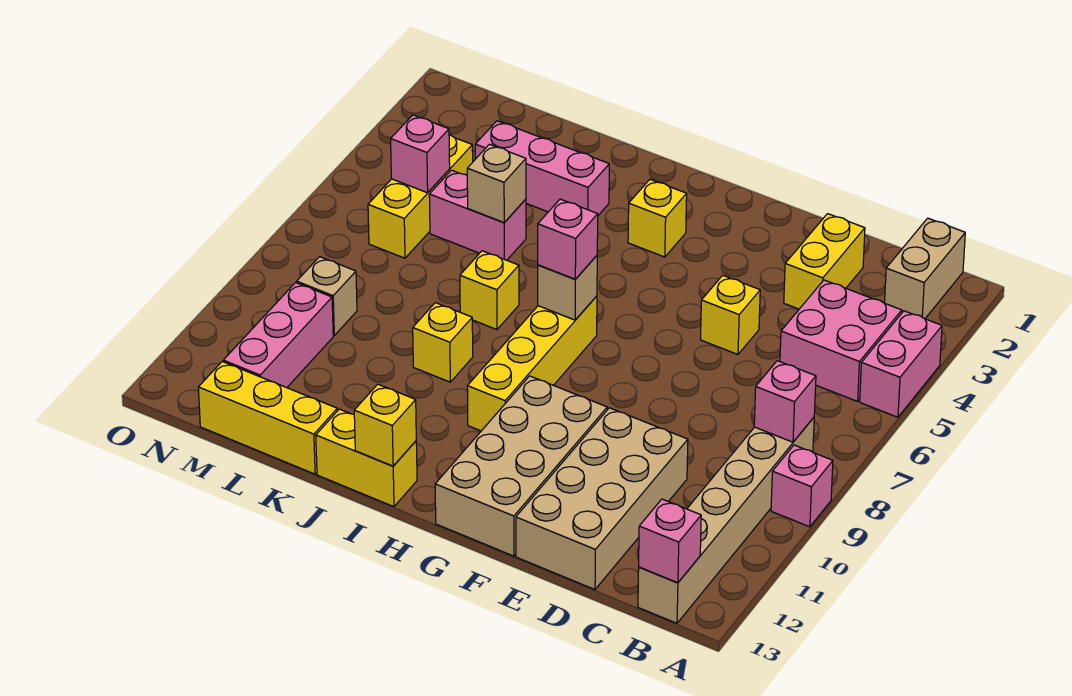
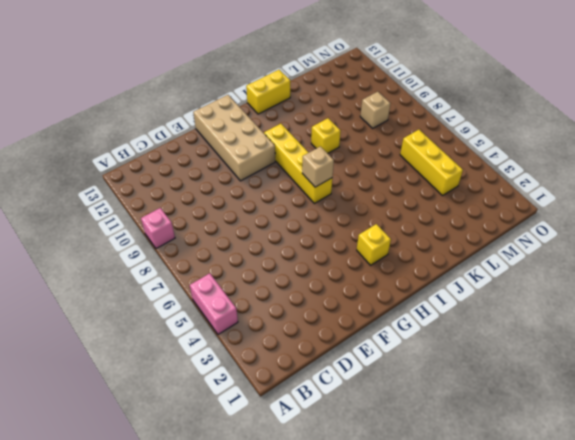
none -> tan 1x2 brick [885,218,965,319]
none -> pink 2x2 brick [780,280,902,401]
none -> tan 1x6 brick [638,418,814,623]

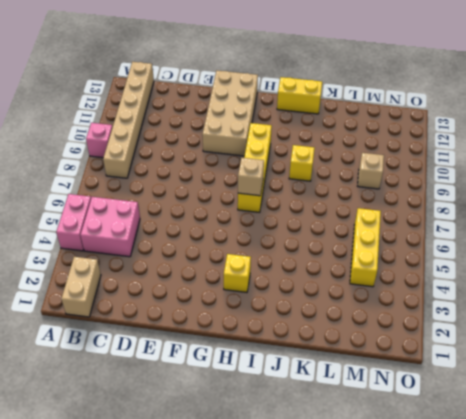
none -> yellow 1x2 brick [784,214,865,309]
none -> tan 2x4 brick [516,408,688,590]
none -> yellow 1x1 brick [700,275,760,354]

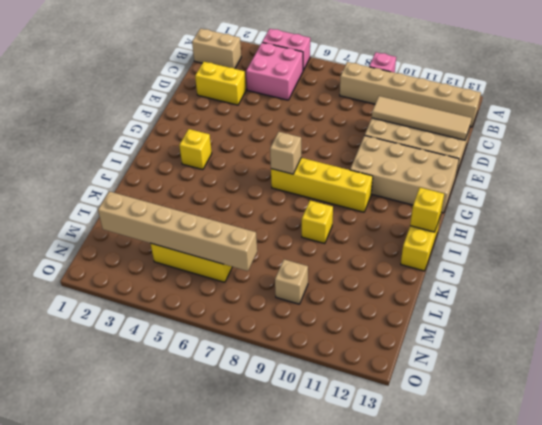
tan 1x4 tile [372,96,472,140] -> none
tan 1x6 brick [98,191,257,271] -> pink 1x1 brick [391,115,450,193]
none -> yellow 1x1 brick [700,275,760,354]
none -> pink 1x3 brick [475,121,609,215]
none -> yellow 1x1 brick [460,251,519,330]

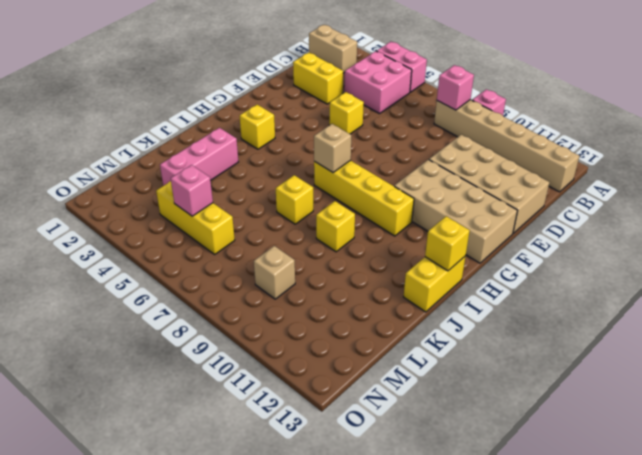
none -> pink 1x2 brick [429,170,526,260]
none -> yellow 1x3 brick [198,362,337,474]
none -> pink 1x3 brick [223,283,333,388]

